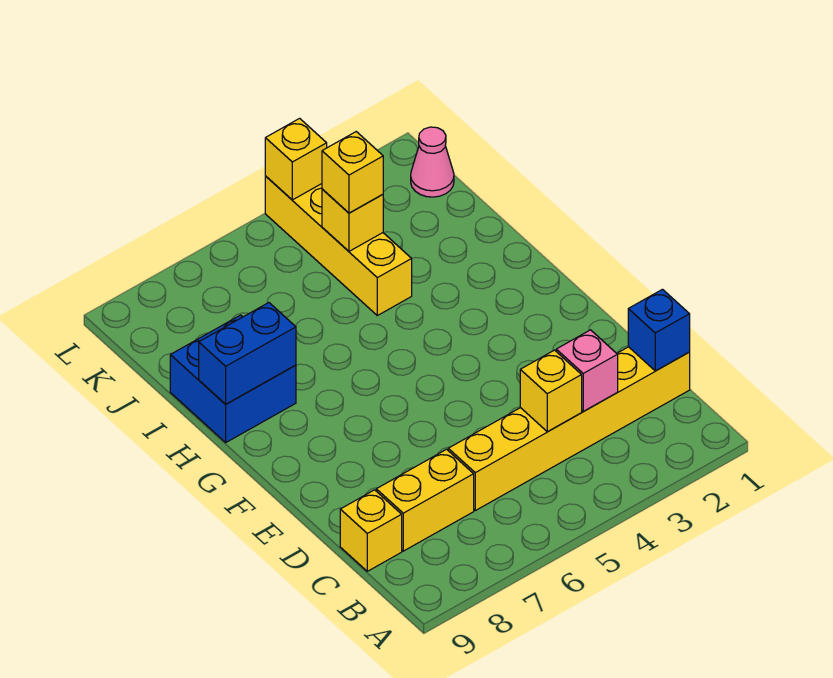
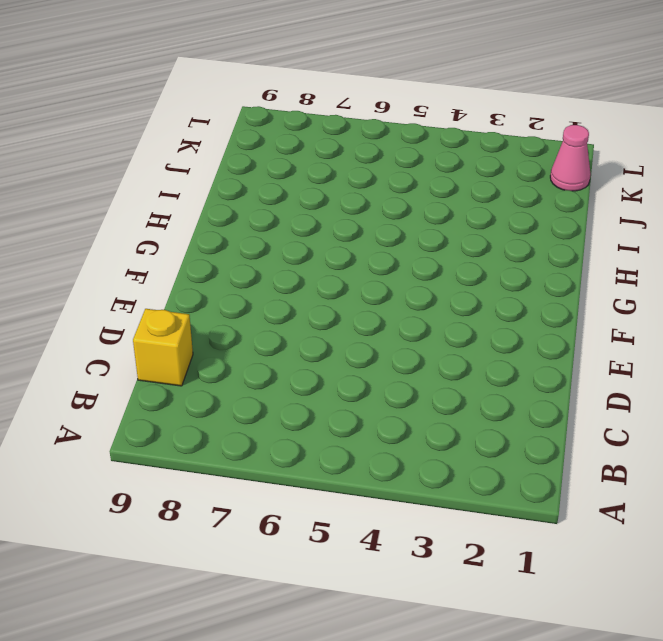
none -> yellow 1x6 brick [448,347,690,511]
none -> yellow 1x2 brick [376,449,474,551]
none -> blue 2x2 brick [170,315,296,442]

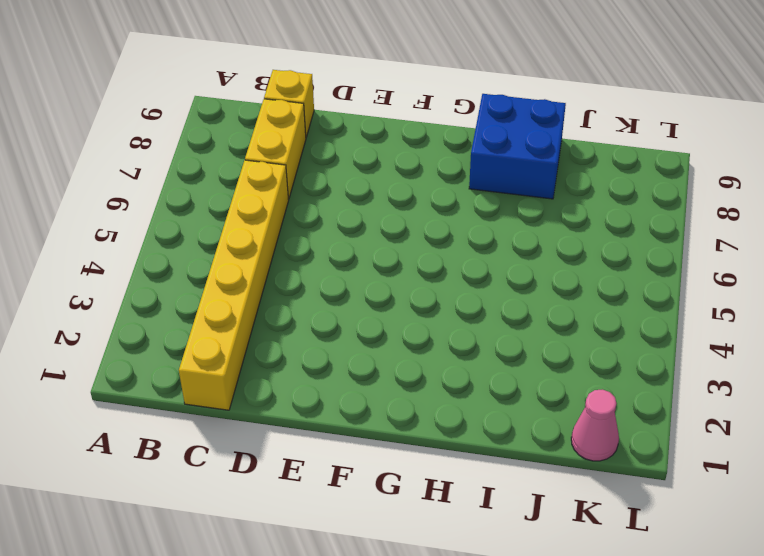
none -> yellow 1x4 brick [265,176,412,315]
none -> blue 1x1 brick [628,289,690,371]
none -> pink 1x1 brick [556,330,618,411]

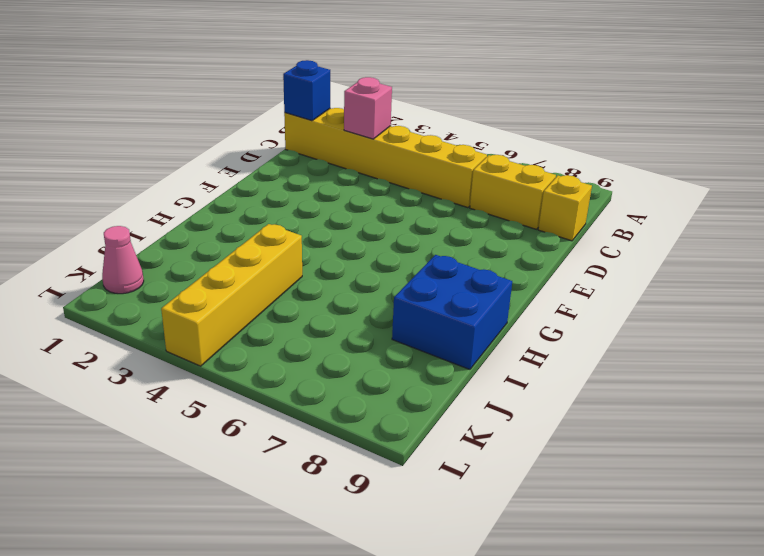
none -> yellow 1x1 brick [520,350,582,432]
none -> blue 1x2 brick [199,303,296,404]
none -> yellow 1x1 brick [322,189,383,251]

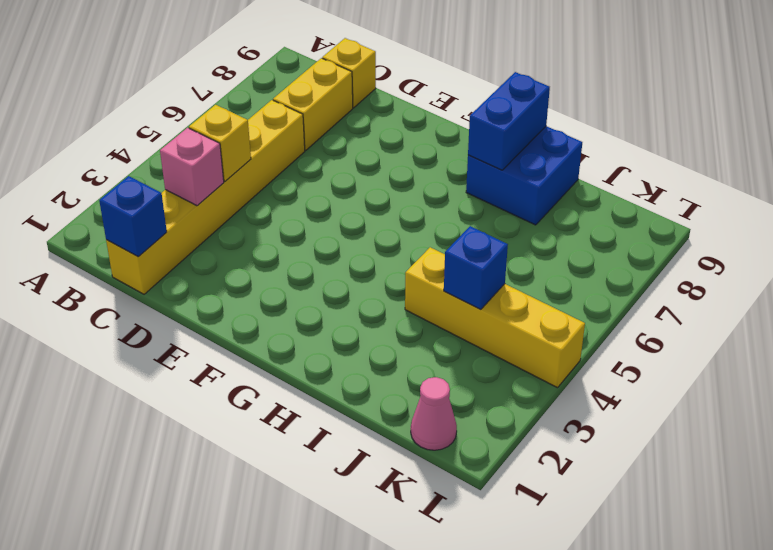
blue 1x1 brick [444,226,508,309] -> yellow 1x1 brick [322,189,383,251]
none -> yellow 1x1 brick [265,118,327,200]
none -> yellow 1x1 brick [322,132,383,213]

